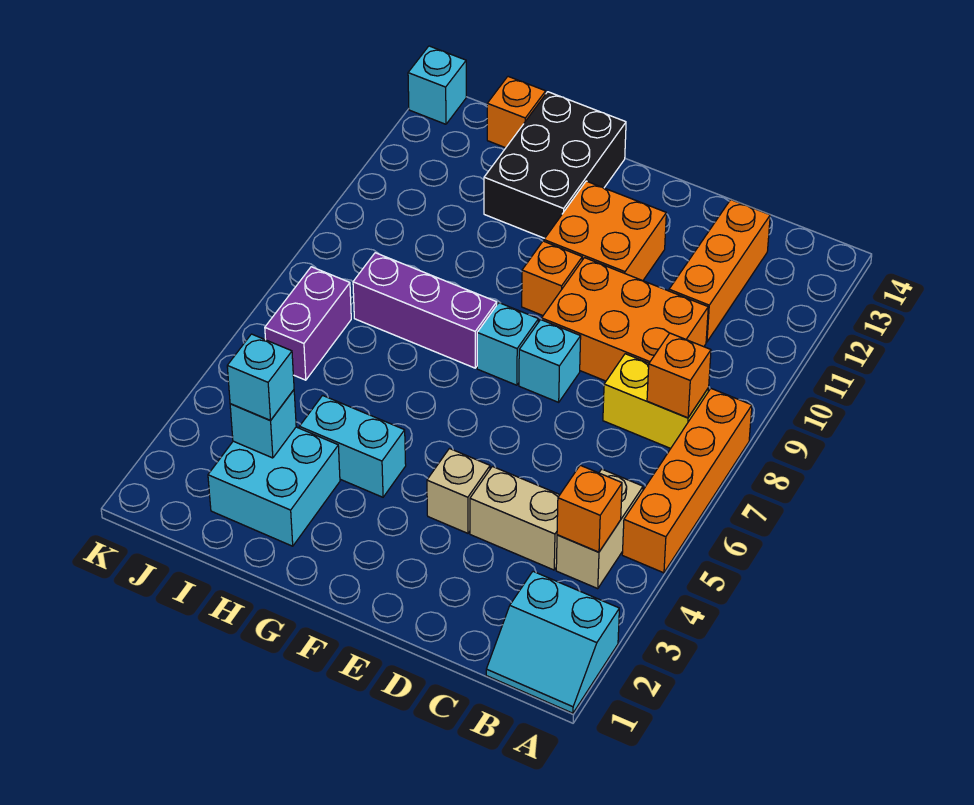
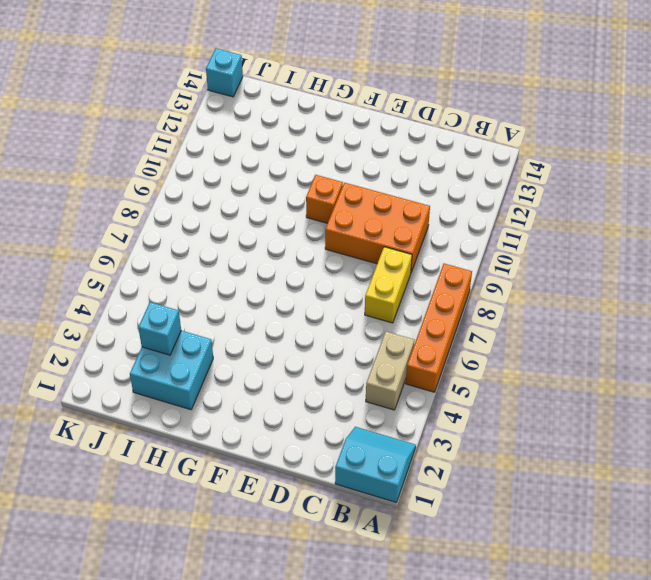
cyan 2x2 slope [335,427,416,502] -> cyan 2x2 slope turned to [486,571,619,713]
yellow 1x2 brick [365,247,412,323] -> yellow 1x2 brick turned to [603,354,709,448]
none -> tan 1x2 brick [470,466,560,570]
none -> orange 1x3 brick [669,200,770,342]
none -> tan 1x1 brick [427,449,490,533]

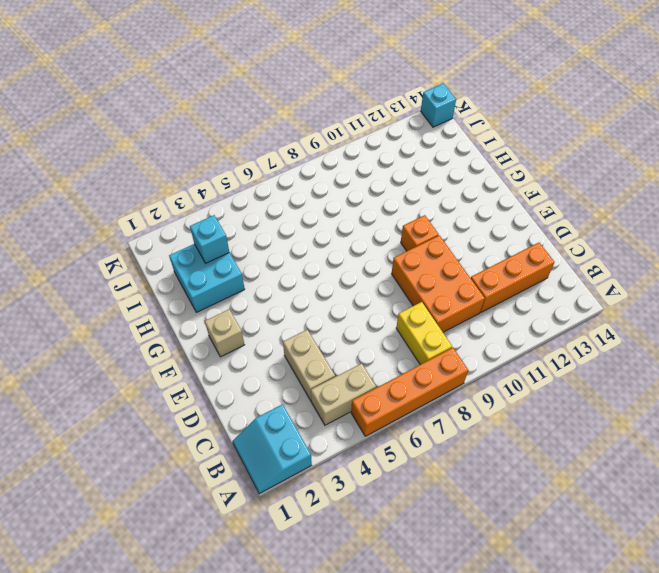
tan 1x1 brick [205,309,244,357] -> tan 1x1 brick moved to [427,449,490,533]
none -> cyan 1x1 brick [519,320,581,402]
none -> orange 2x2 brick [544,181,666,281]
none -> cyan 1x1 brick [477,303,538,385]

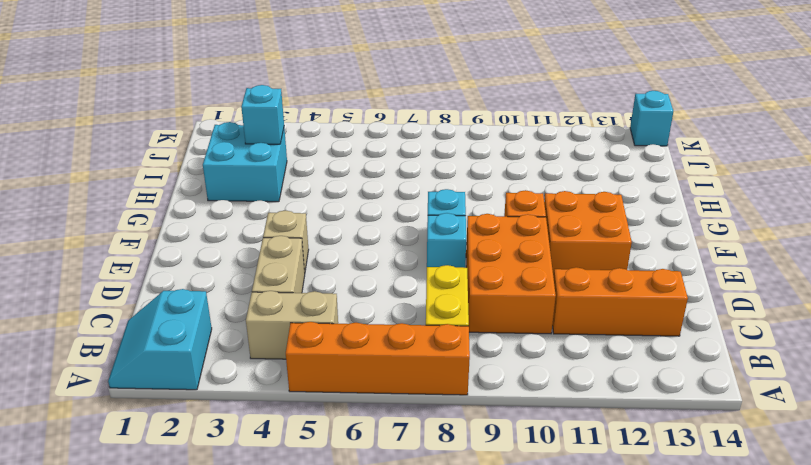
none -> cyan 1x2 brick [300,395,406,497]
none -> purple 1x3 brick [353,253,497,368]
none -> black 2x3 brick [484,92,626,238]

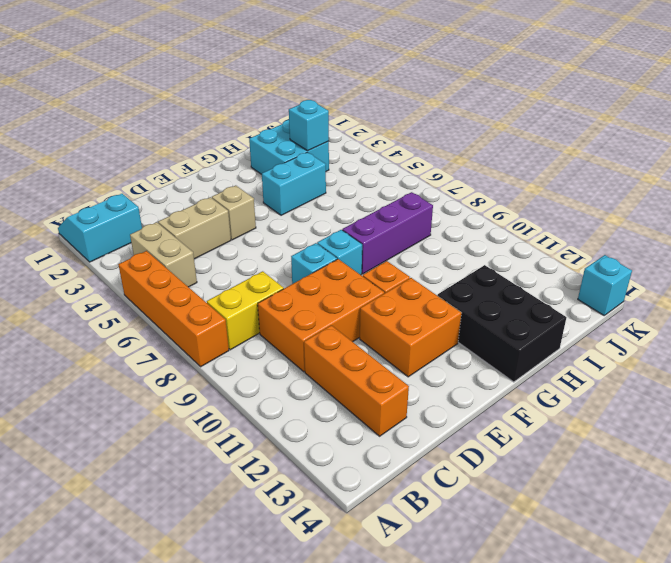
none -> orange 1x1 brick [487,77,546,148]
none -> purple 1x2 brick [265,267,351,380]
none -> orange 1x1 brick [557,465,622,552]

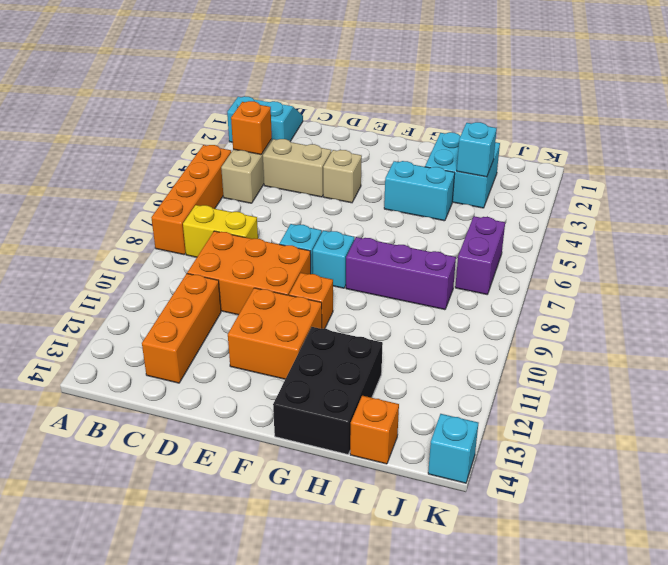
none -> orange 1x1 brick [647,333,711,418]
none -> cyan 1x1 brick [227,334,294,421]

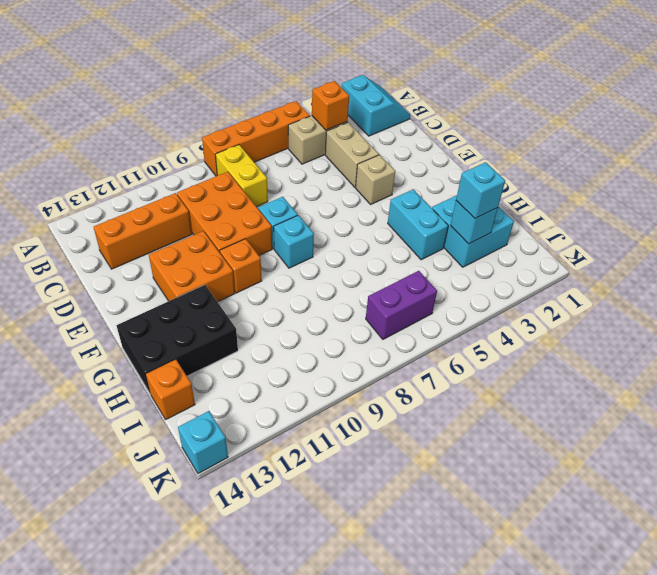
none -> purple 1x3 brick [353,253,497,368]
none -> orange 1x1 brick [647,333,711,418]

